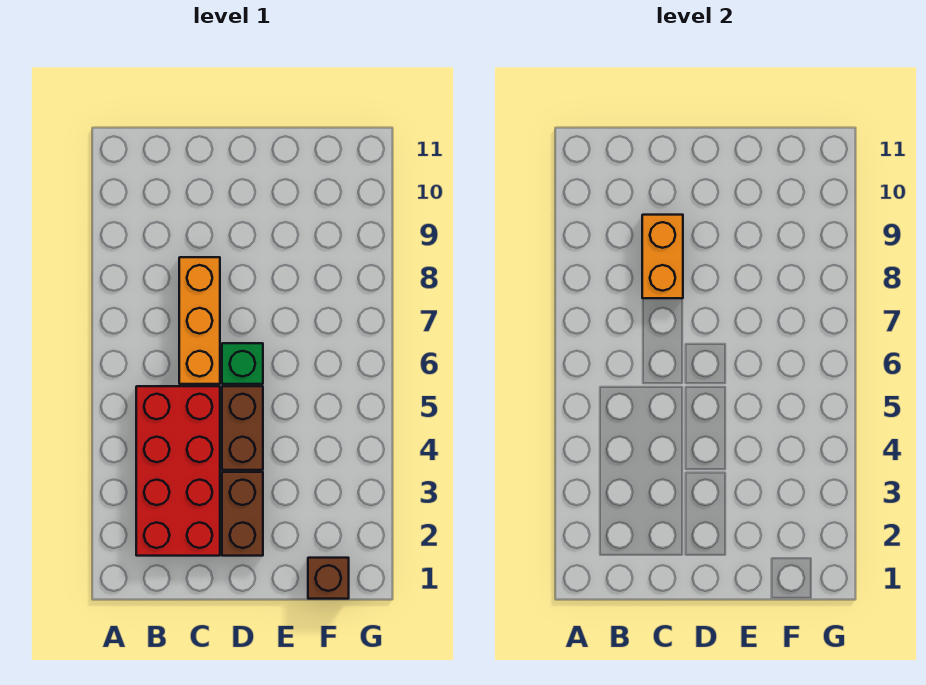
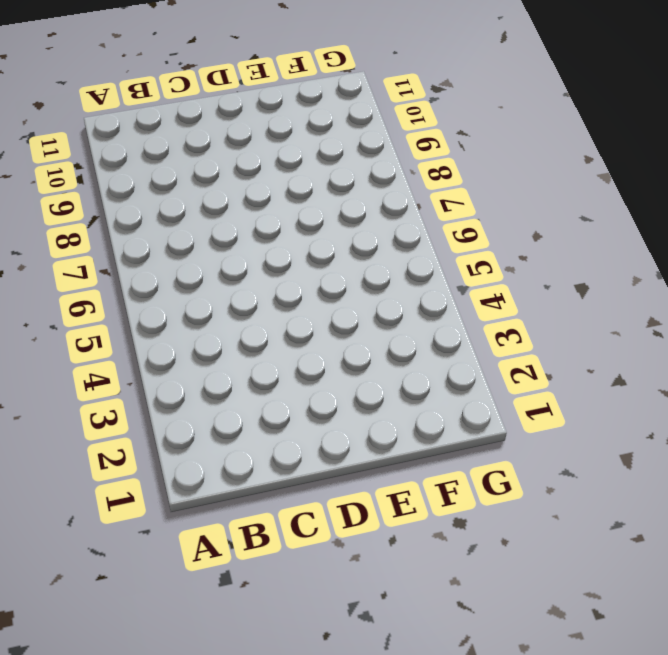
none -> red 2x4 brick [136,386,220,556]
none -> orange 1x3 brick [179,257,220,384]

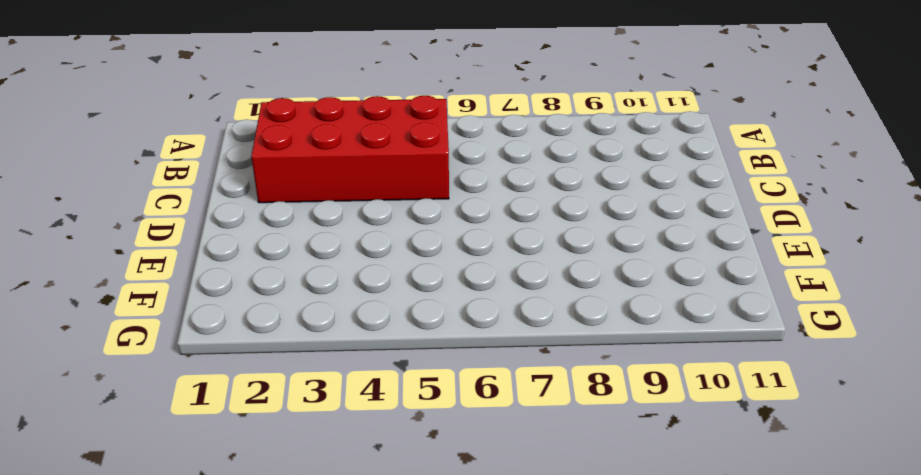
none -> orange 1x3 brick [179,257,220,384]
none -> brown 1x2 brick [222,472,263,556]

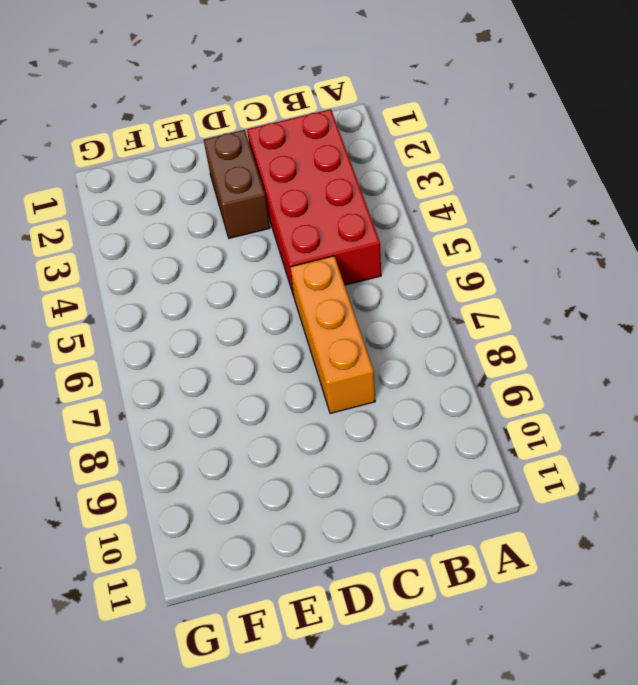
none -> brown 1x2 brick [222,386,263,470]
none -> green 1x1 brick [222,343,263,384]

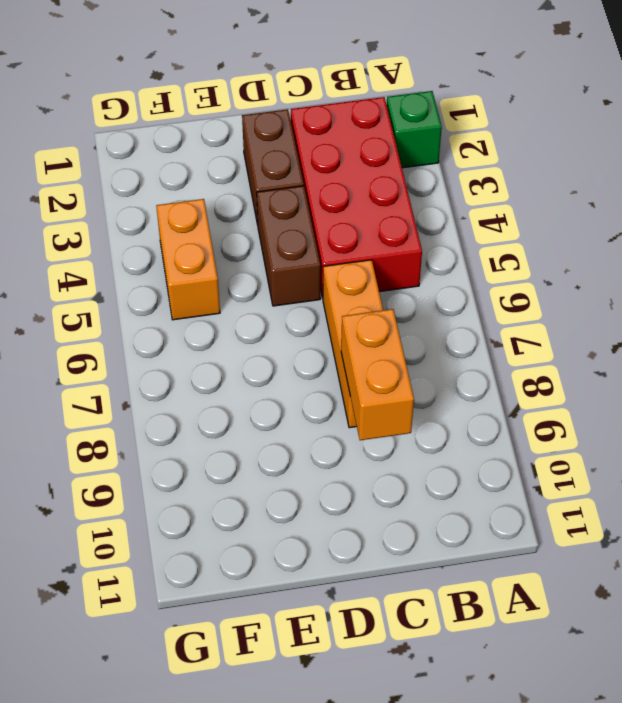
green 1x1 brick [387,91,442,168] -> green 1x1 brick moved to [222,343,263,384]
orange 1x2 brick [156,199,220,320] -> none
none -> brown 1x1 brick [308,558,349,599]

